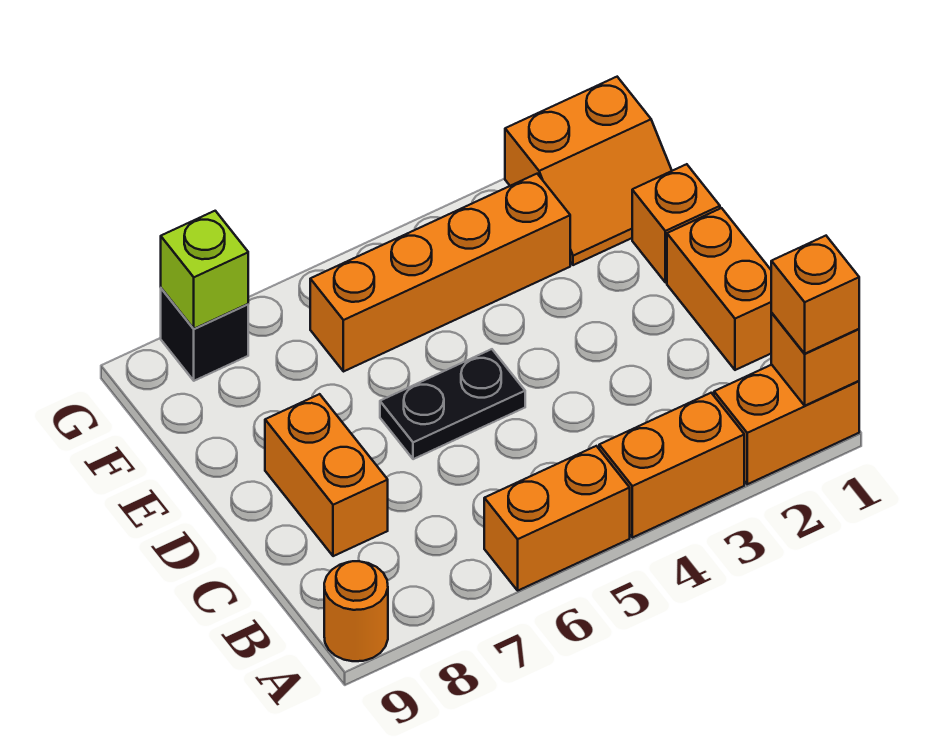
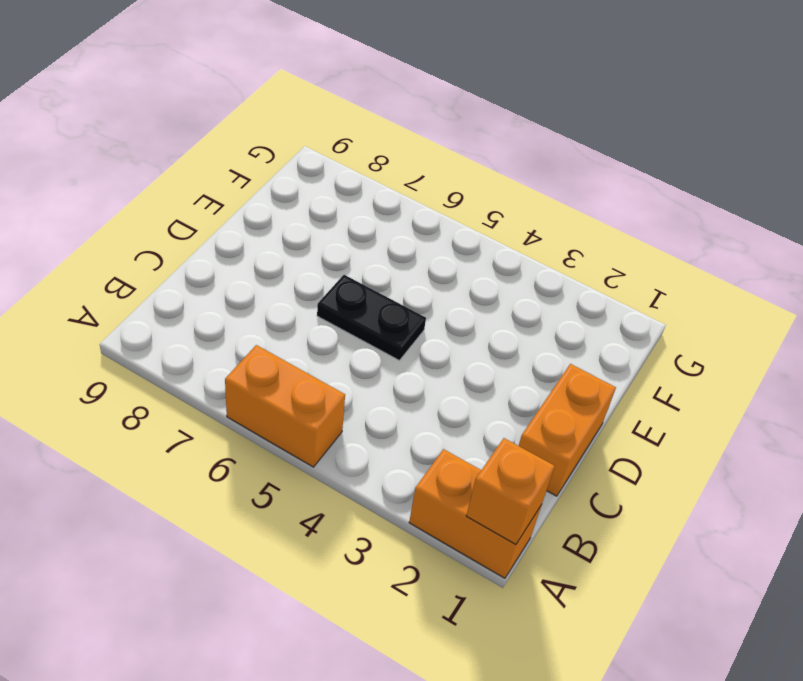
none -> orange 1x2 brick [599,393,744,538]
none -> orange 1x1 round brick [324,561,388,661]
none -> orange 1x2 brick [265,394,388,556]

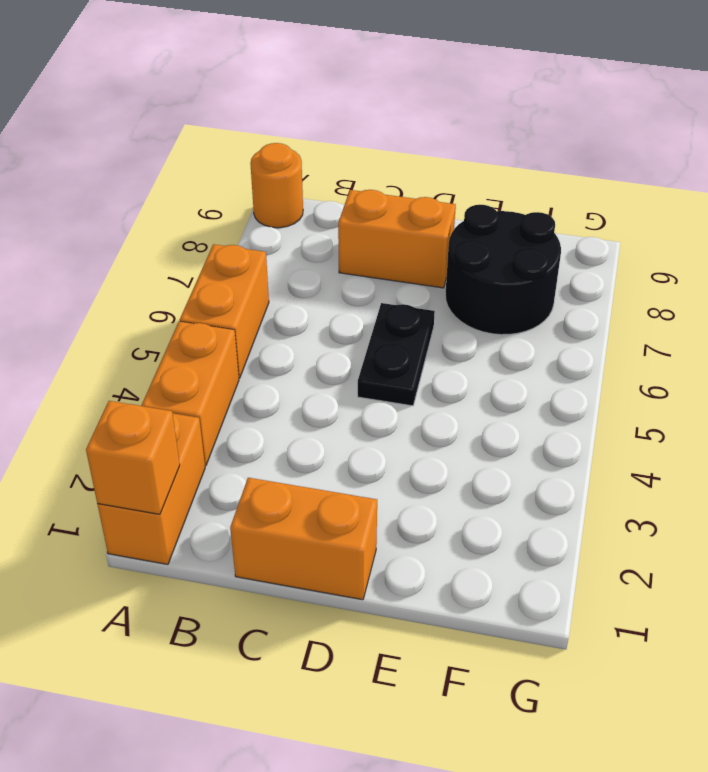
black 2x2 round brick [445,205,561,335] -> none
none -> orange 1x1 brick [632,164,720,282]
none -> orange 2x2 slope [505,77,672,265]
none -> orange 1x4 brick [310,174,570,372]

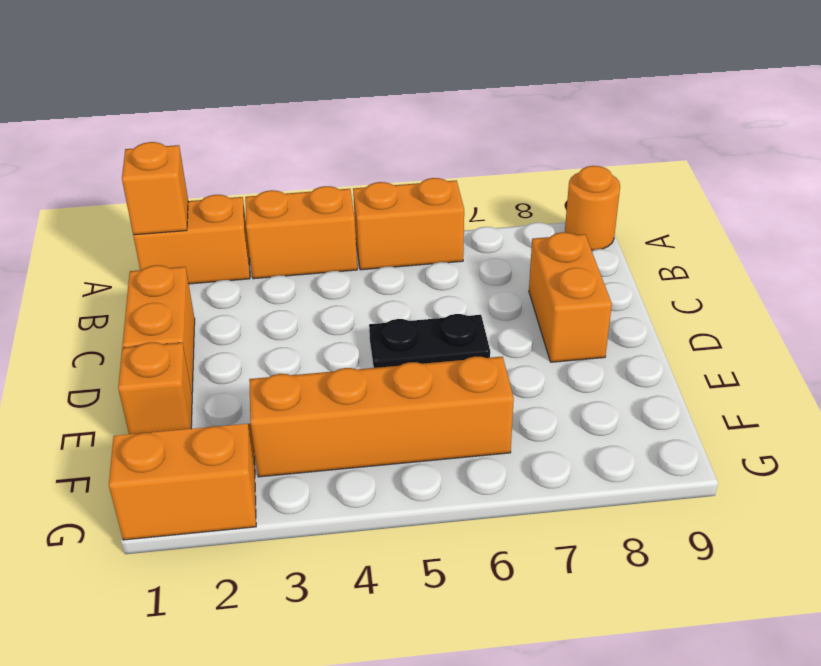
none -> black 1x1 brick [161,288,248,381]
none -> lime 1x1 brick [161,211,248,329]
none -> orange 1x1 brick [771,236,859,354]

